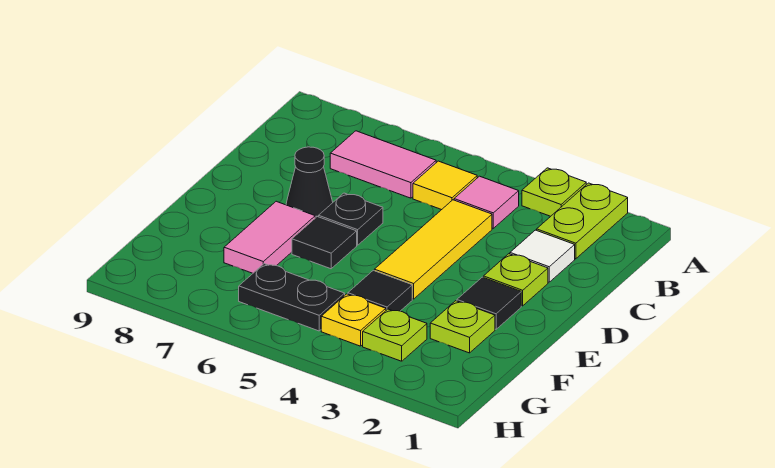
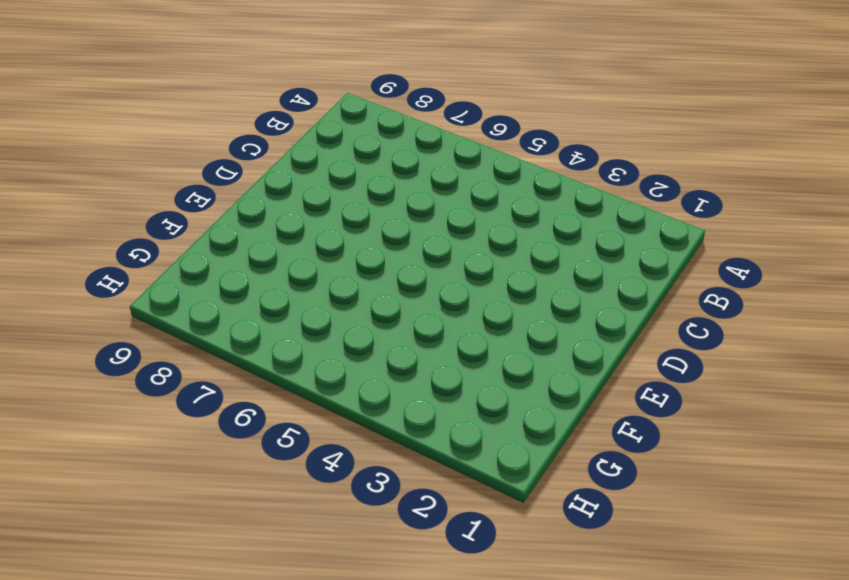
none -> lime 1x2 plate [537,183,628,259]
none -> lime 1x1 plate [522,168,586,216]
none -> pink 1x1 tile [454,176,519,228]

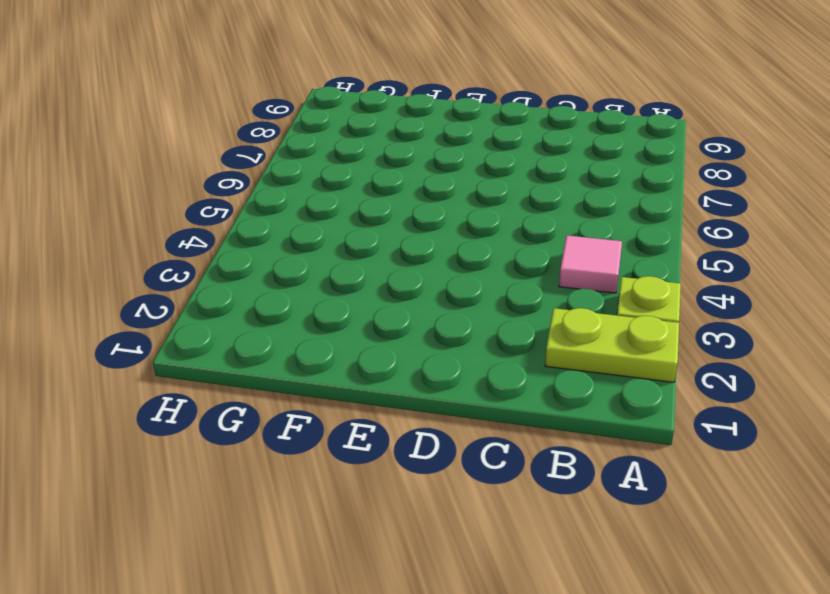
none -> yellow 1x1 tile [413,161,477,210]
none -> pink 1x2 tile [330,131,436,198]
none -> white 1x1 tile [510,230,575,282]

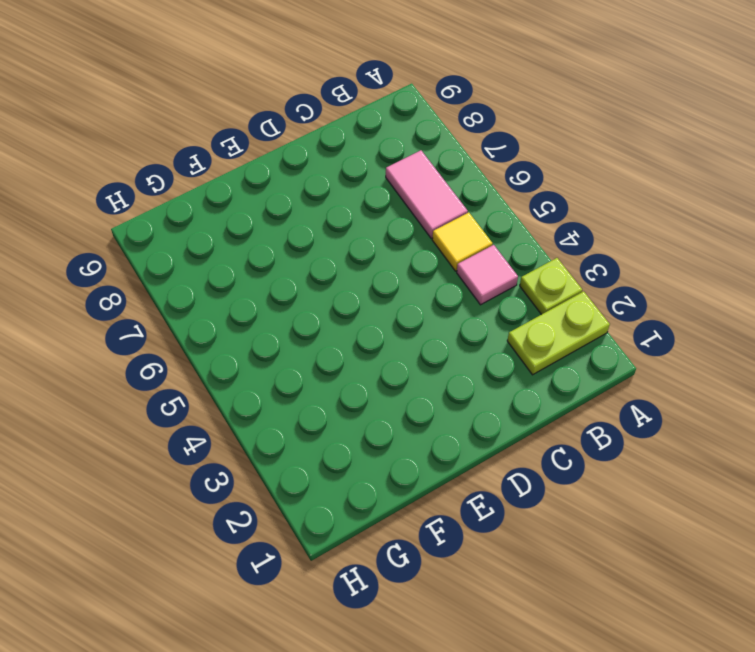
none -> white 1x1 tile [510,230,575,282]
none -> yellow 1x3 tile [374,200,492,299]
none -> lime 1x1 plate [483,254,548,306]

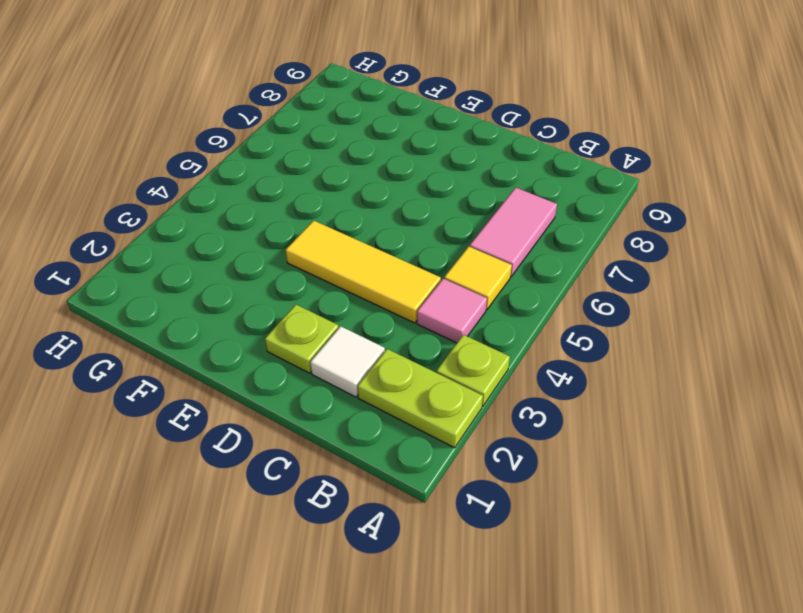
none -> black 1x1 plate [319,193,383,245]
none -> black 1x1 cone [286,147,333,218]
none -> black 1x1 tile [457,277,521,329]

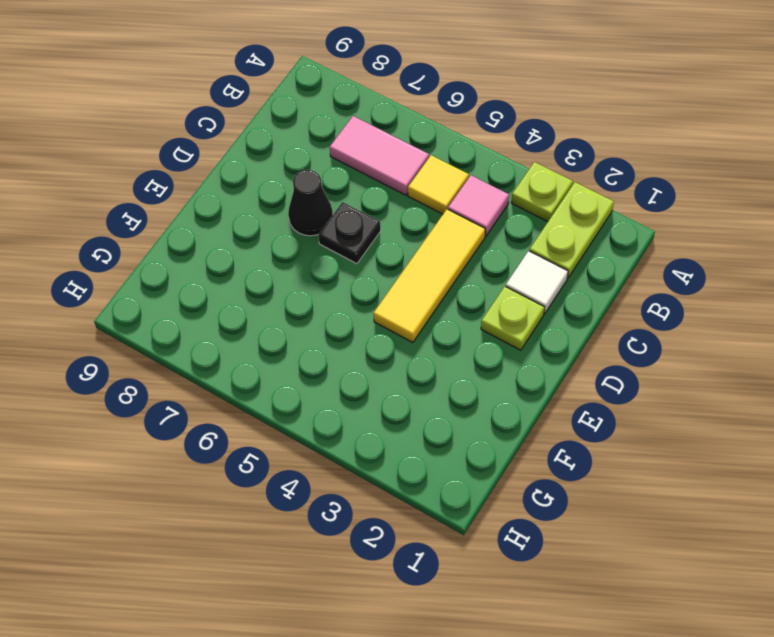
none -> black 1x1 tile [457,277,521,329]
none -> black 1x1 tile [292,217,357,269]
none -> pink 1x2 tile [224,201,315,273]

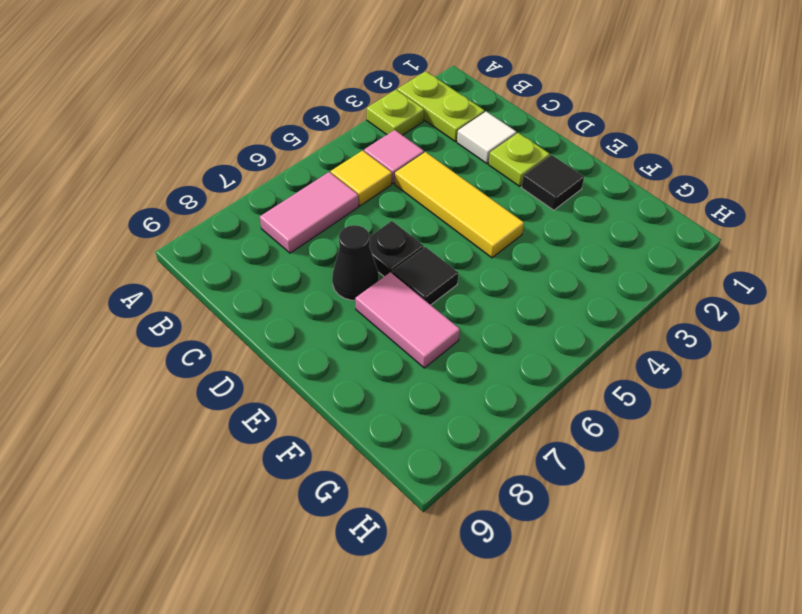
none -> lime 1x1 plate [430,301,495,353]
none -> black 1x1 tile [348,270,412,311]
none -> lime 1x1 plate [363,309,427,361]

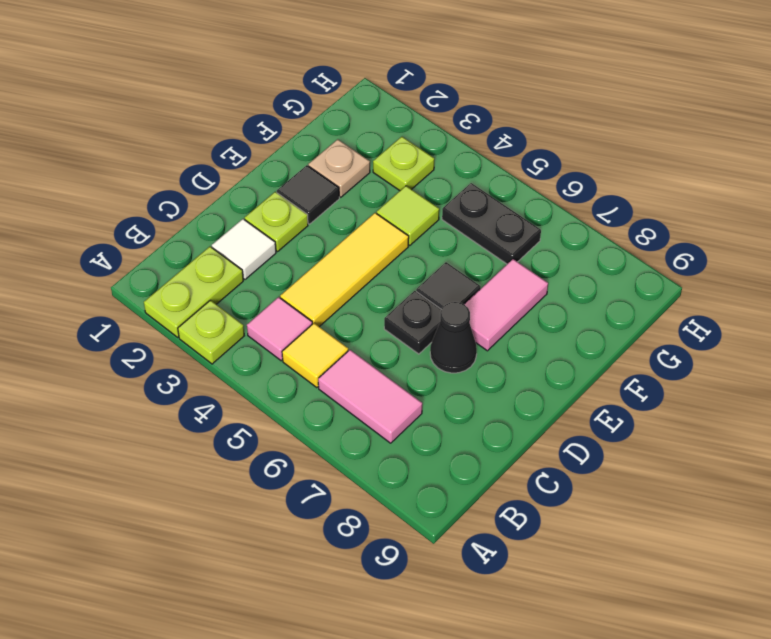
tan 1x1 plate [308,139,370,197] -> lime 1x1 plate [430,301,495,353]
lime 1x1 tile [377,186,439,246] -> black 1x1 tile [348,270,412,311]
none -> yellow 1x1 plate [321,294,386,346]

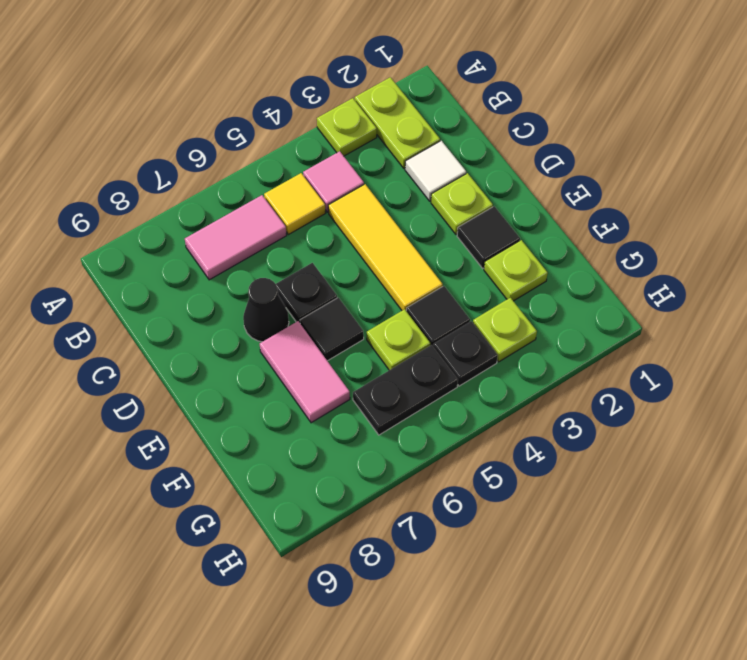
lime 1x1 plate [367,309,430,370] -> none
black 1x1 plate [433,321,498,386] -> yellow 1x1 plate [321,294,386,346]

